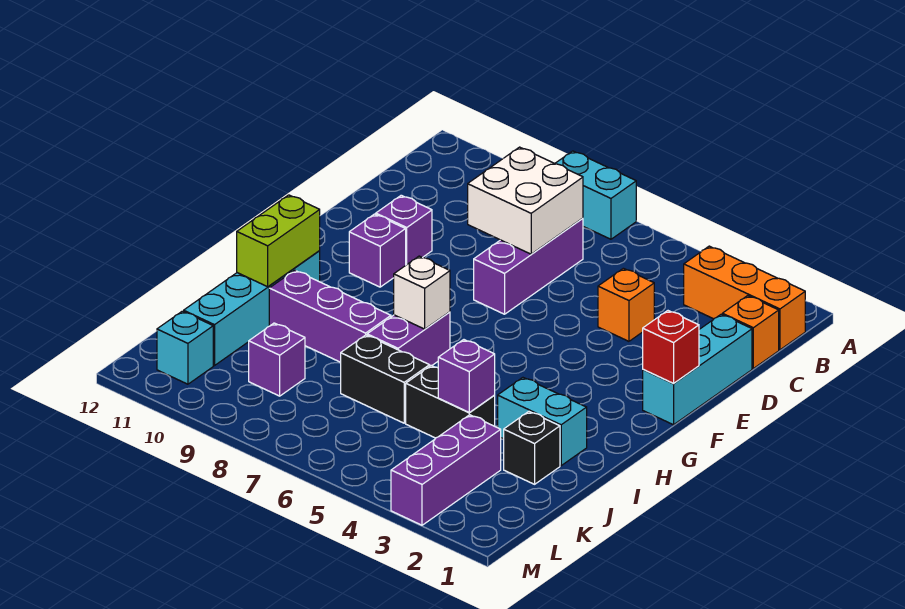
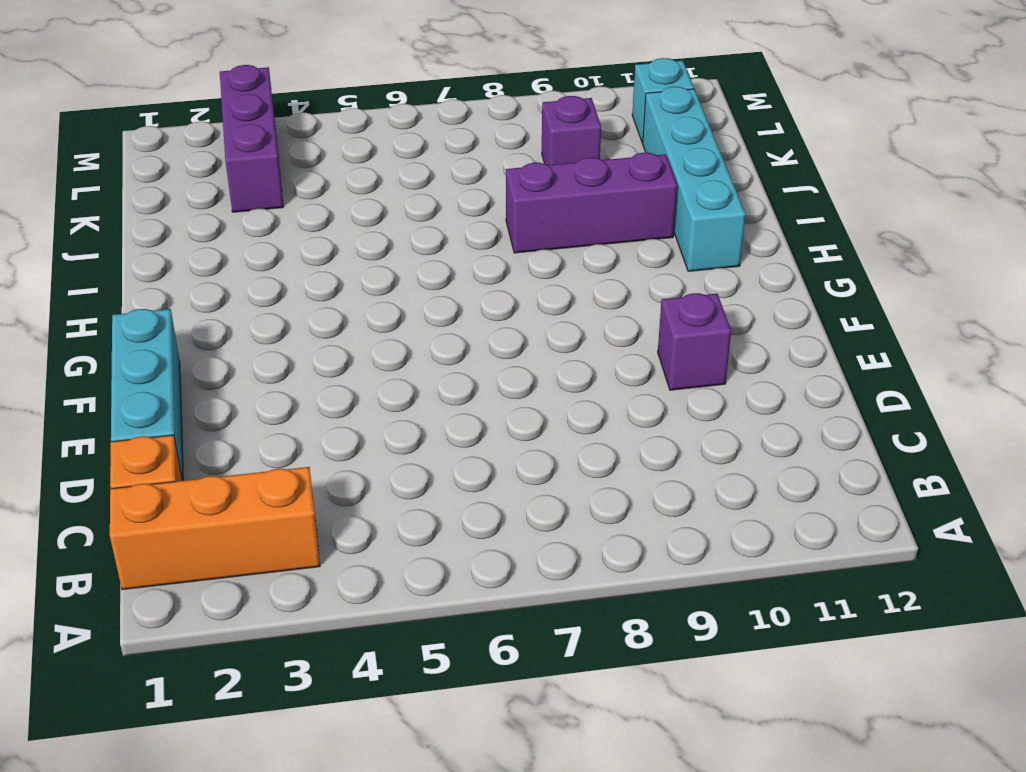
none -> cyan 1x2 brick [555,151,636,239]
none -> purple 1x3 brick [474,218,583,314]
none -> orange 1x1 brick [598,268,654,341]

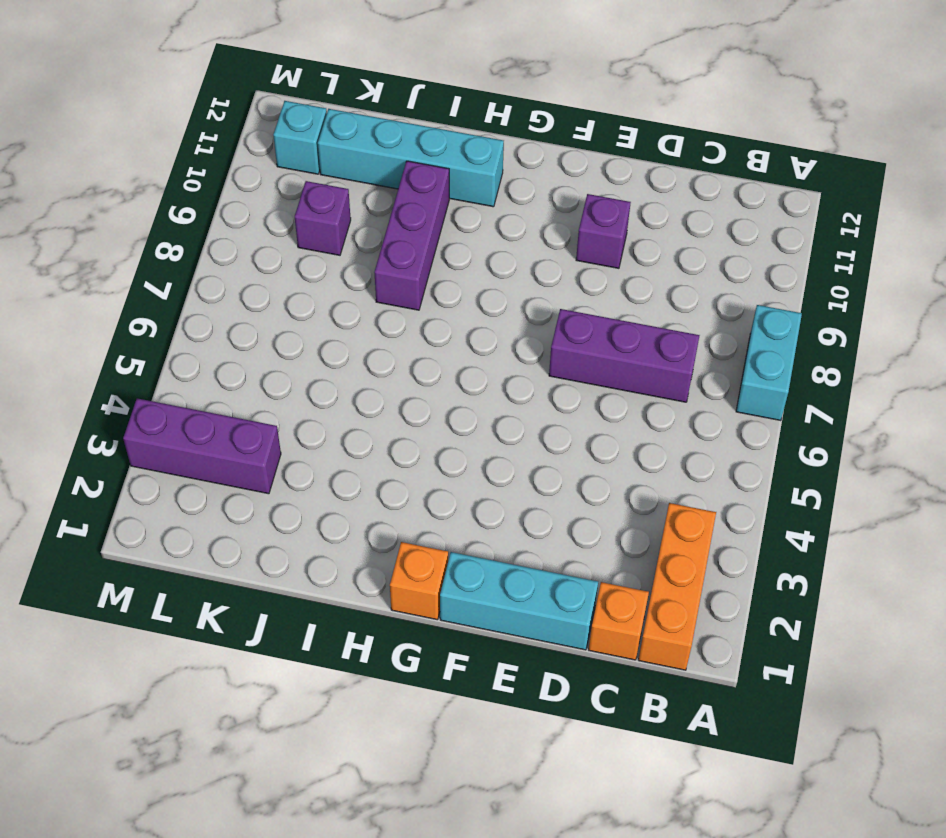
orange 1x1 brick [390,542,448,620] -> orange 1x1 brick moved to [598,268,654,341]
none -> purple 1x1 brick [349,214,406,287]
none -> purple 1x2 brick [367,312,450,366]
none -> cyan 1x2 brick [498,378,587,466]

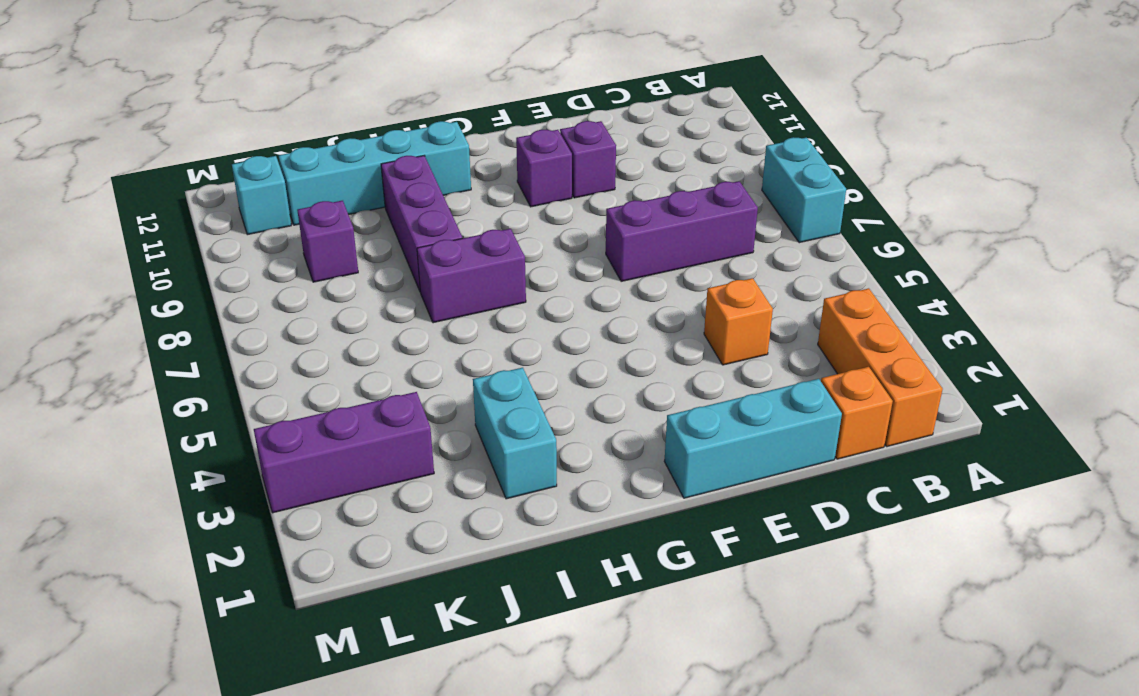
none -> black 1x1 brick [504,412,560,484]
none -> black 1x2 brick [406,366,495,438]
none -> black 1x2 brick [341,335,430,423]

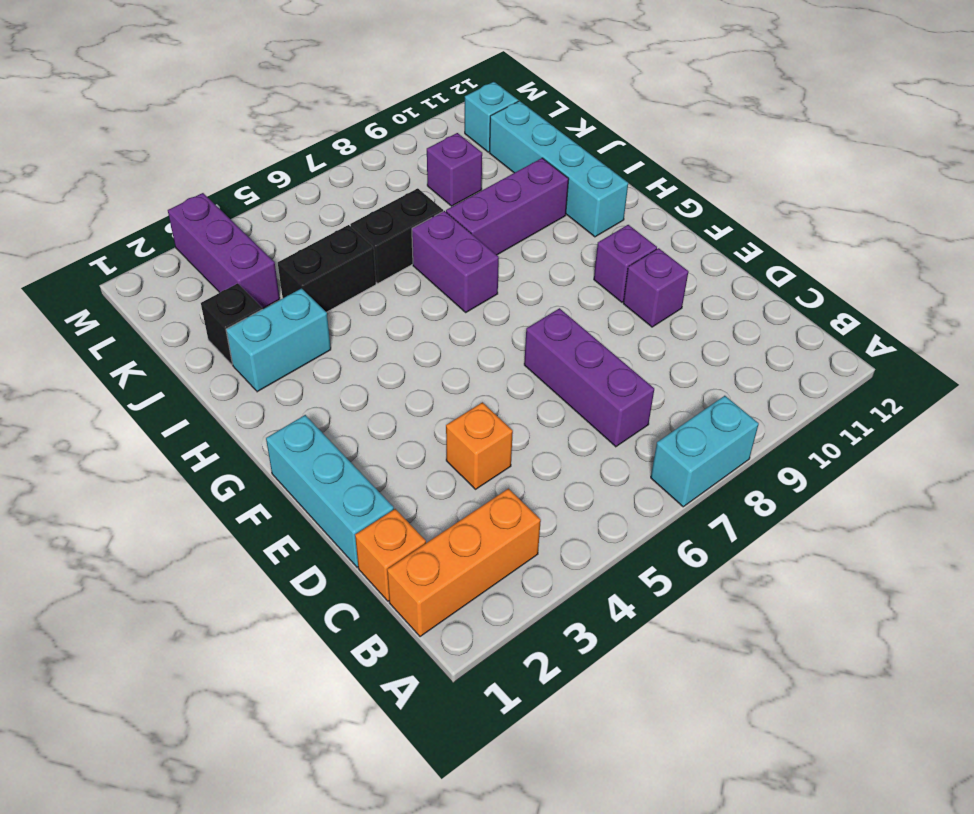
none -> white 2x2 brick [468,147,583,254]
none -> red 1x1 brick [643,311,699,383]
none -> white 1x1 brick [394,256,450,329]

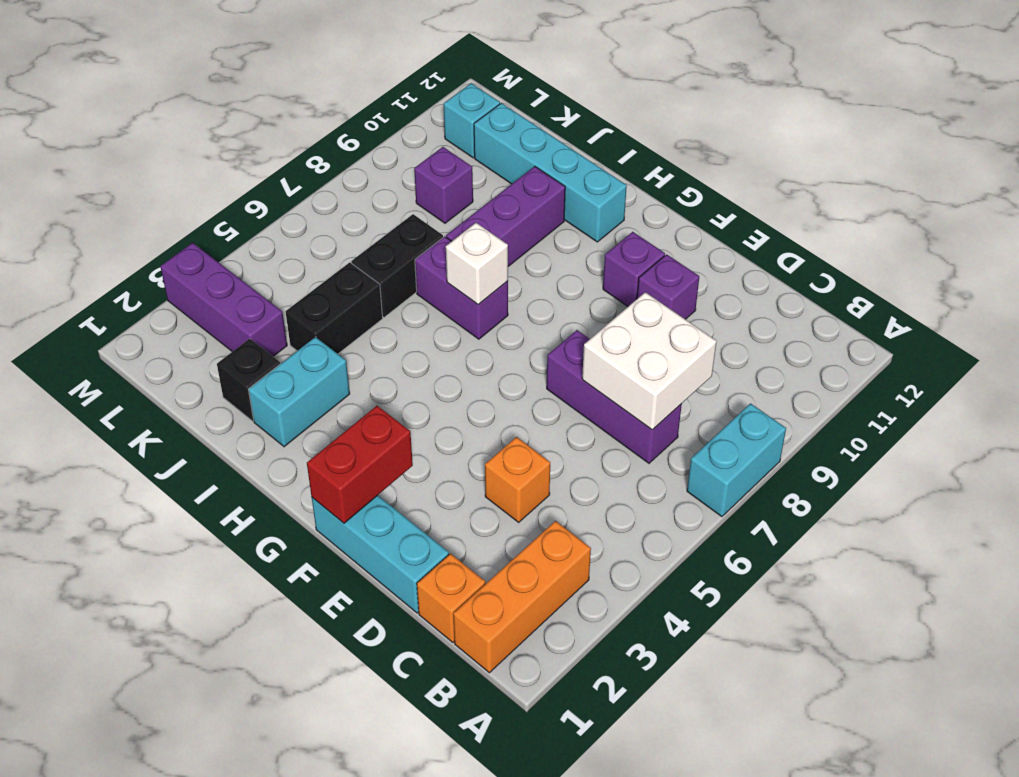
red 1x2 brick [307,406,413,523] -> red 1x1 brick [643,311,699,383]
none -> lime 1x2 brick [237,195,320,287]
none -> purple 1x1 brick [438,340,495,413]

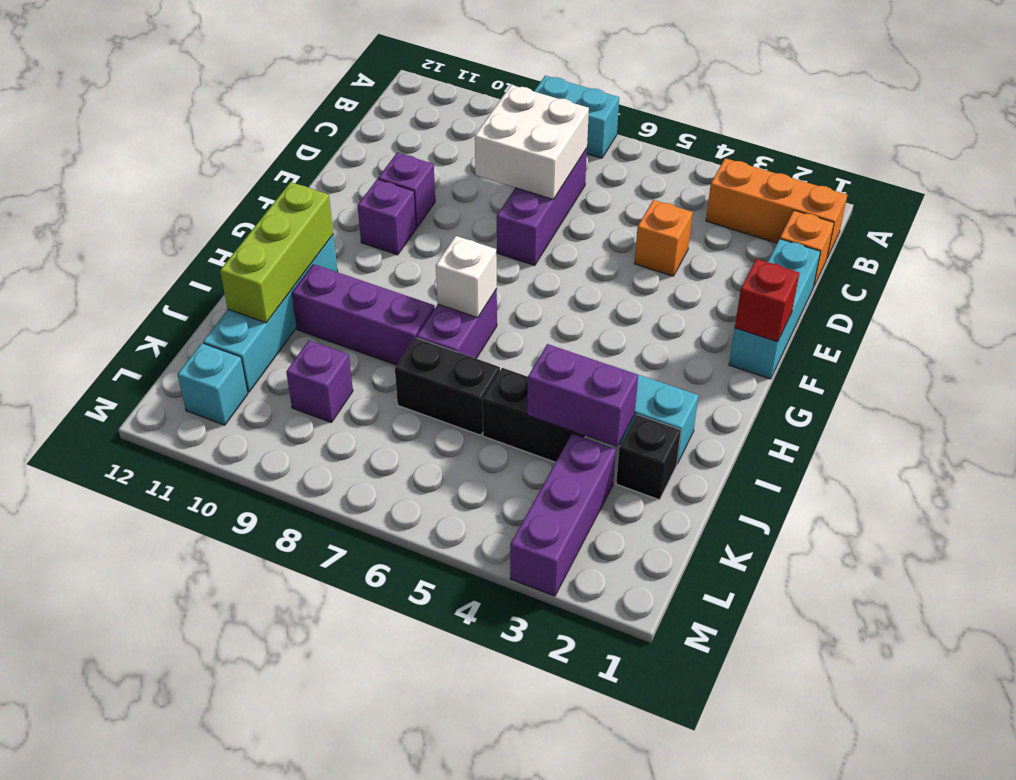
lime 1x3 brick [220,182,333,323] -> lime 1x2 brick [237,195,320,287]
purple 1x2 brick [527,344,638,447] -> purple 1x1 brick [438,340,495,413]

